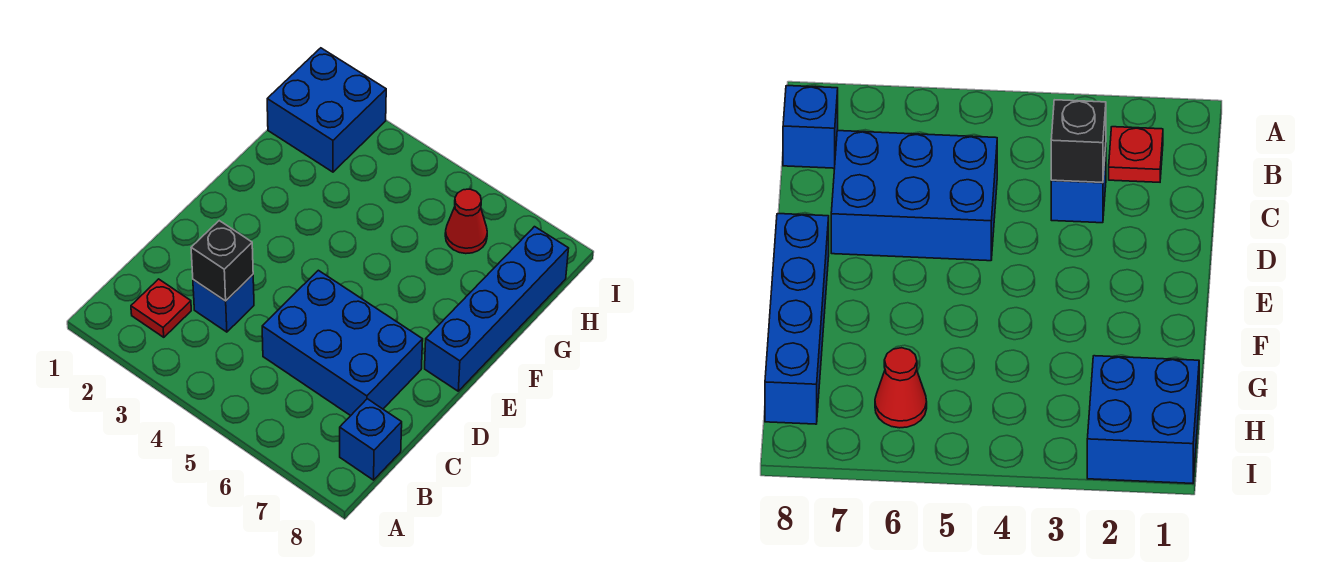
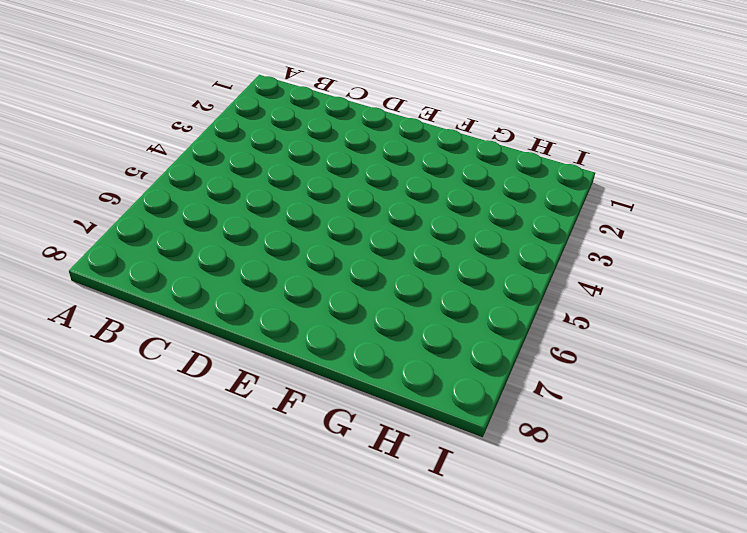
none -> red 1x1 plate [131,279,191,337]
none -> blue 1x1 brick [340,399,402,480]

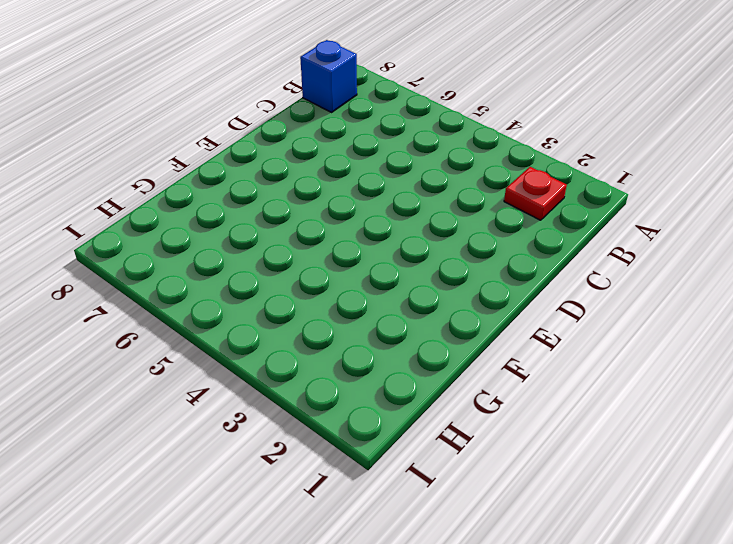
none -> blue 1x1 brick [193,275,254,332]
none -> blue 2x3 brick [262,270,423,416]

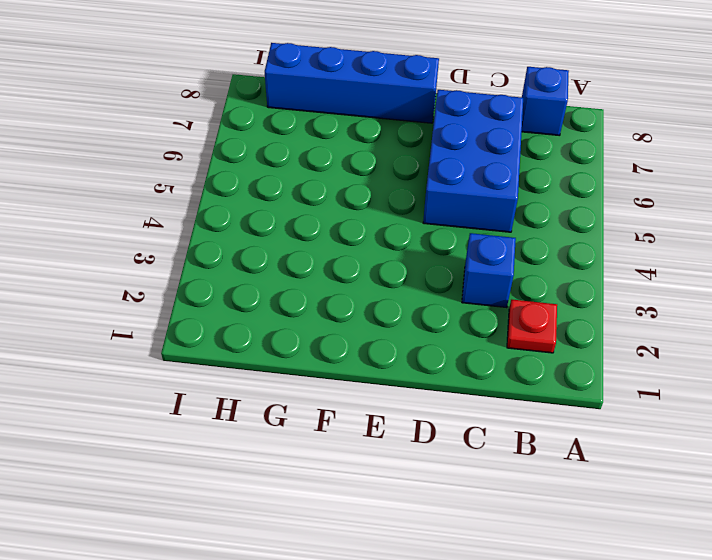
none -> blue 2x2 brick [267,48,386,172]
none -> red 1x1 cone [445,189,487,254]

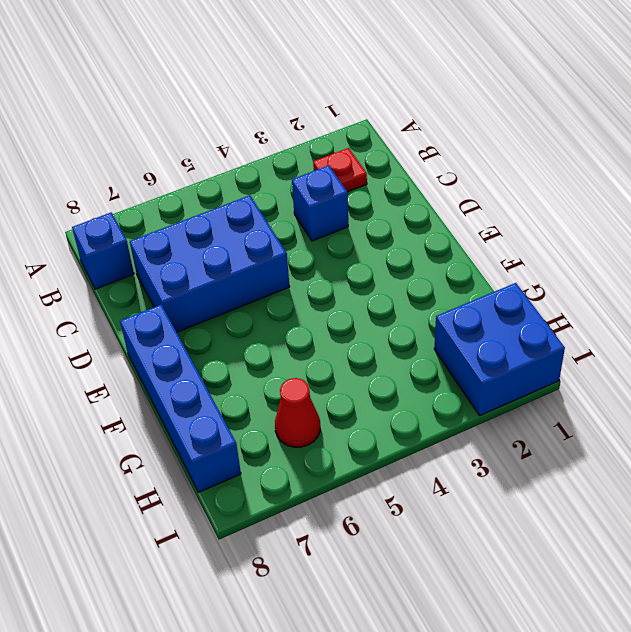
none -> black 1x1 brick [191,221,253,301]

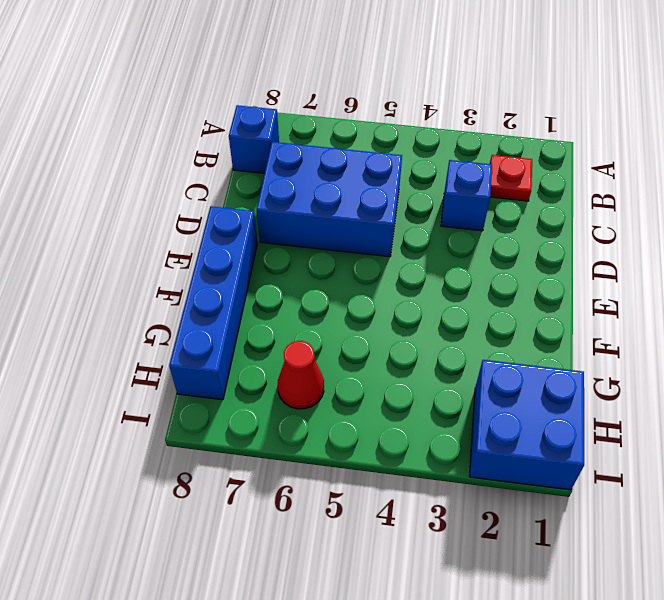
none -> black 1x1 brick [191,221,253,301]

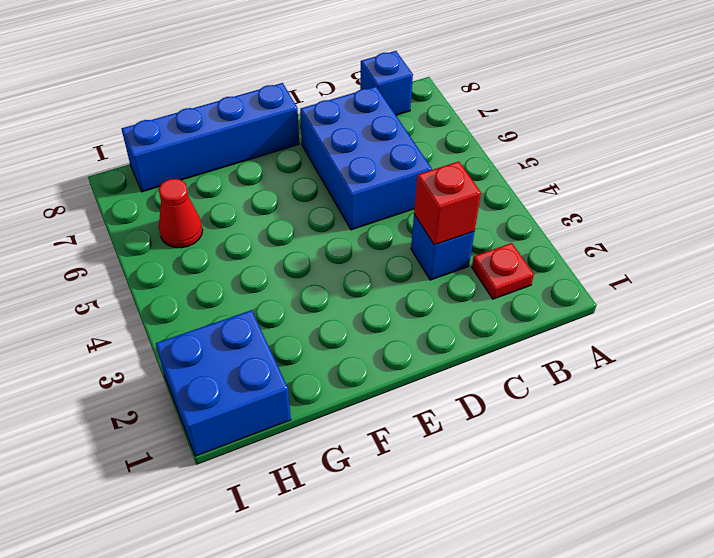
red 1x1 brick [414,161,481,245] -> black 1x1 brick [191,221,253,301]

